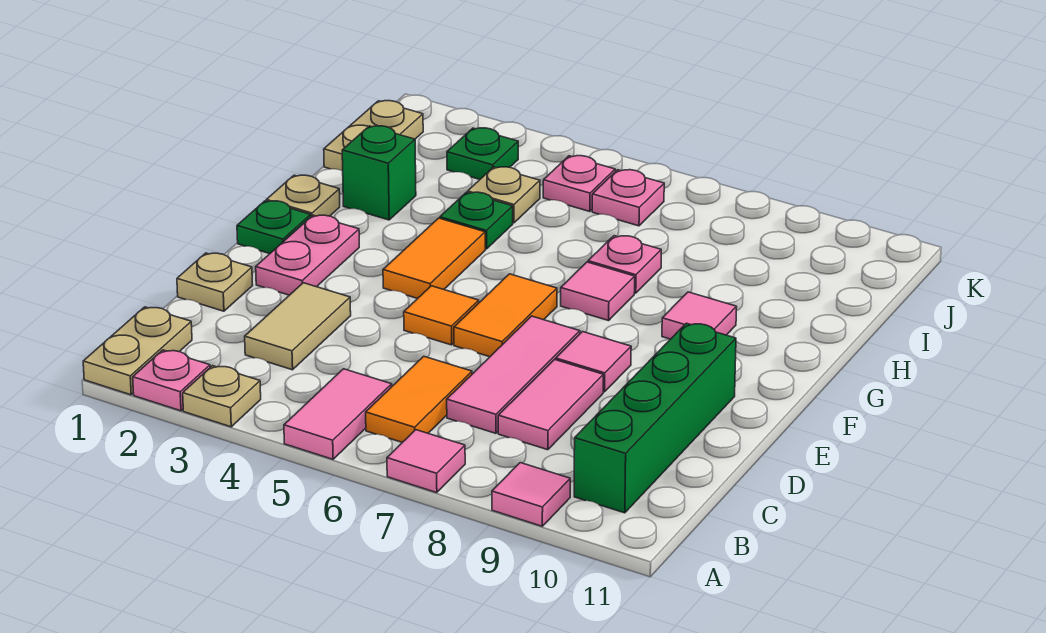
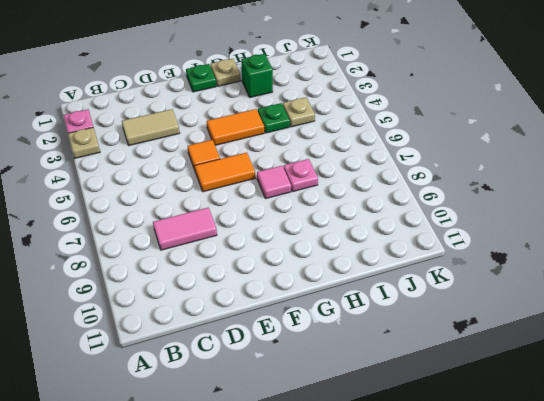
none -> tan 1x2 plate [83,307,192,395]
none -> pink 1x2 tile [284,369,392,459]
none -> pink 1x1 tile [387,430,465,493]

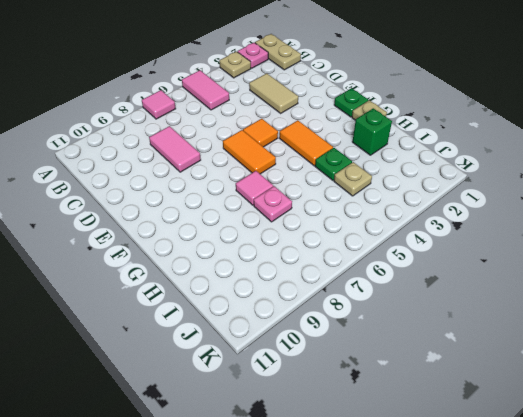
none -> pink 1x1 tile [492,463,570,526]
none -> orange 1x2 tile [366,356,472,442]
none -> green 1x4 brick [574,323,736,513]

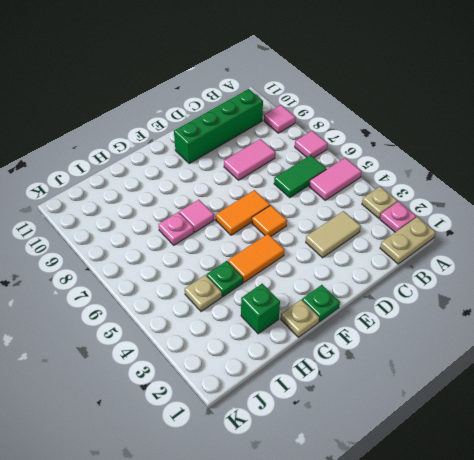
green 1x2 tile [274,155,326,197] -> orange 1x2 tile [366,356,472,442]
none -> pink 1x3 tile [447,316,580,433]
none -> tan 1x1 plate [177,253,253,311]
none -> pink 1x2 plate [256,215,359,295]

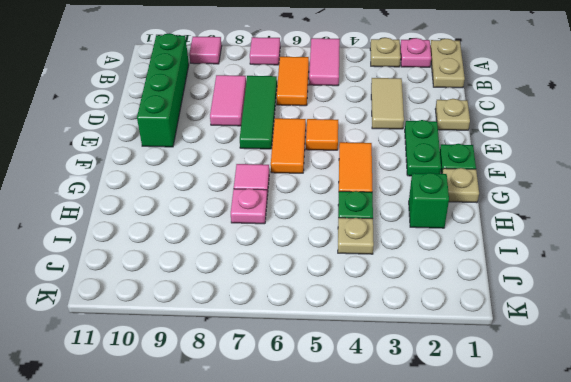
green 1x3 tile [240,76,277,149] -> pink 1x3 tile [447,316,580,433]
green 1x2 plate [405,120,441,176] -> pink 1x2 plate [256,215,359,295]
none -> pink 1x1 tile [556,332,631,392]
none -> pink 1x1 tile [662,292,737,339]
none -> tan 1x2 plate [324,101,423,171]

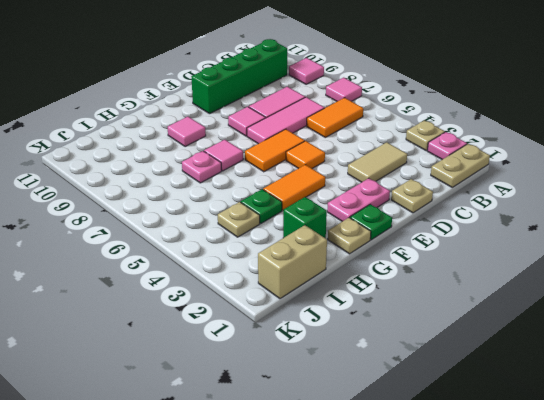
tan 1x2 brick [258,225,327,299] -> tan 1x2 plate [324,101,423,171]
none -> pink 1x2 tile [284,369,392,459]
none -> green 1x1 plate [447,128,518,179]
none -> pink 1x1 plate [543,156,615,212]

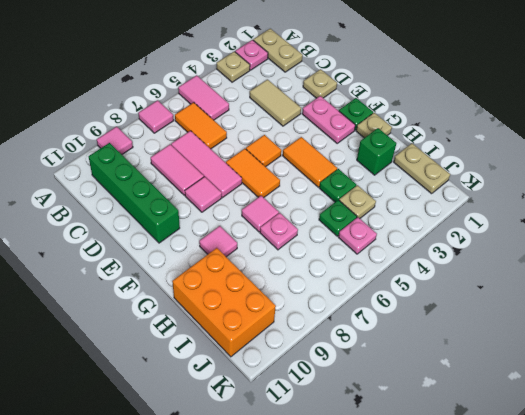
orange 2x3 brick [172,248,276,357] -> none
green 1x1 plate [319,200,357,236] -> green 1x1 plate moved to [447,128,518,179]
none -> pink 1x1 plate [592,170,664,226]

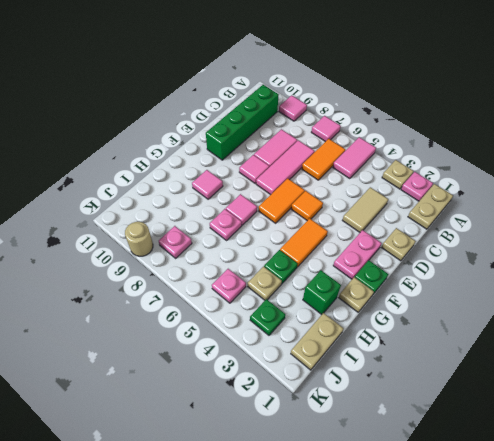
pink 1x1 plate [159,226,192,258] -> pink 1x1 plate moved to [592,170,664,226]
tan 1x1 round brick [125,222,153,256] -> none

